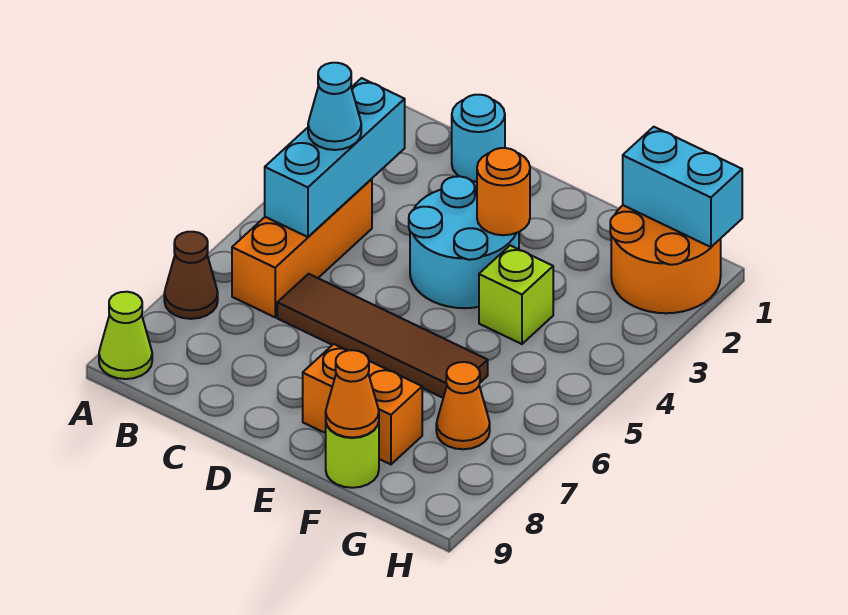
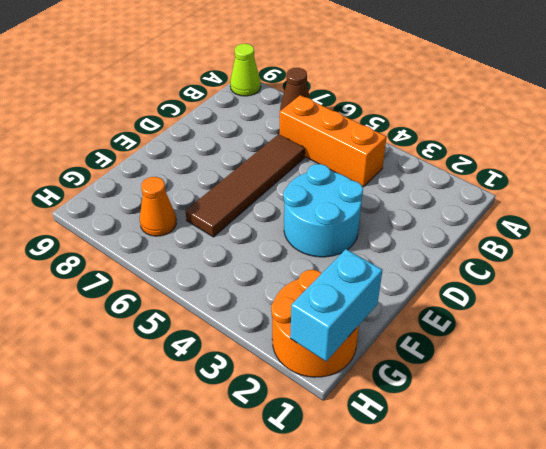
none -> cyan 1x1 round brick [452,95,505,182]
none -> orange 1x2 brick [303,344,422,464]
none -> lime 1x1 brick [479,245,553,344]

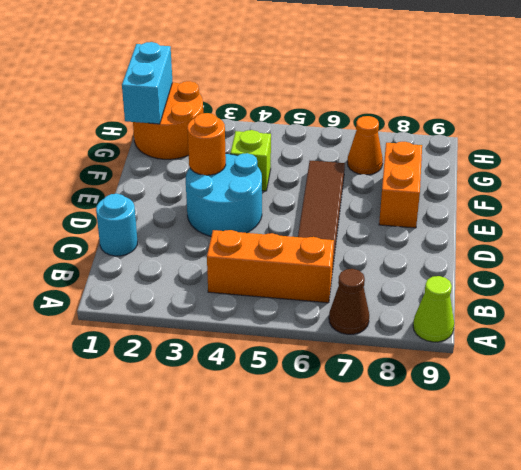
none -> lime 1x1 round brick [326,422,379,488]
none -> cyan 1x3 brick [265,78,405,237]
none -> orange 1x1 cone [326,350,379,438]

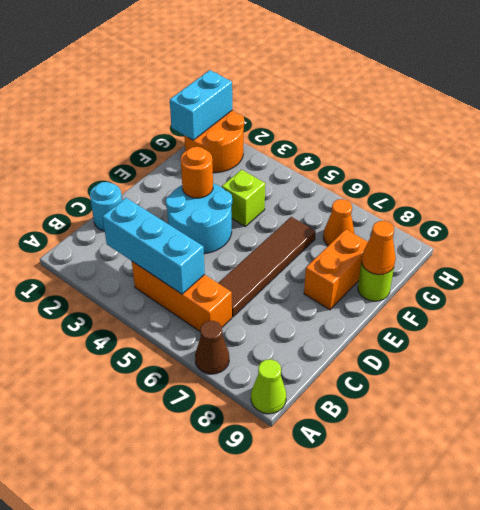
none -> cyan 1x1 cone [308,63,361,150]

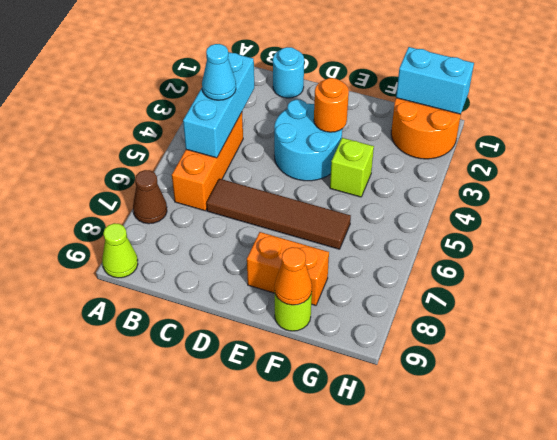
none -> orange 1x1 cone [436,362,490,449]

